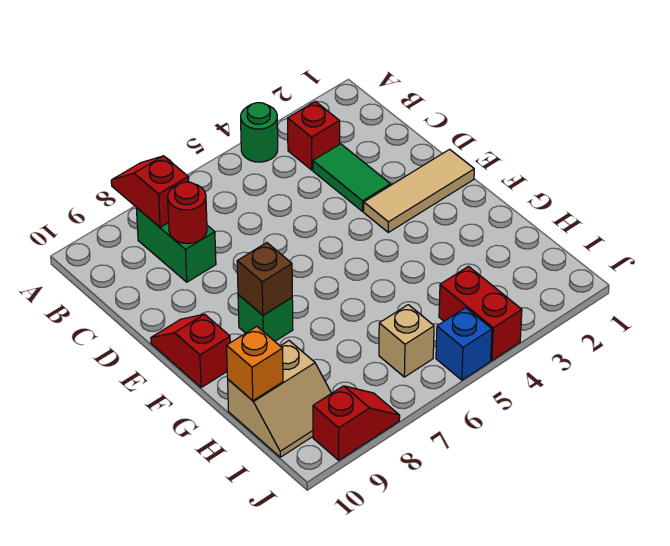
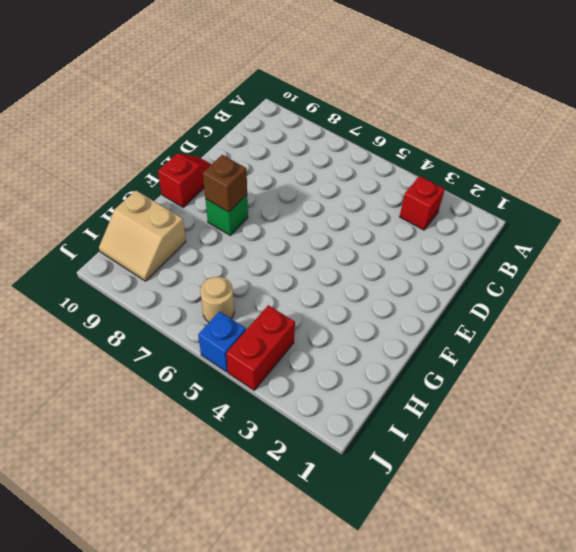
tan 1x1 round brick [200,277,234,322] -> tan 1x1 brick [379,305,434,377]
none -> green 1x1 round brick [241,103,278,162]
none -> green 1x2 brick [136,208,216,282]
none -> green 1x2 tile [313,144,391,211]

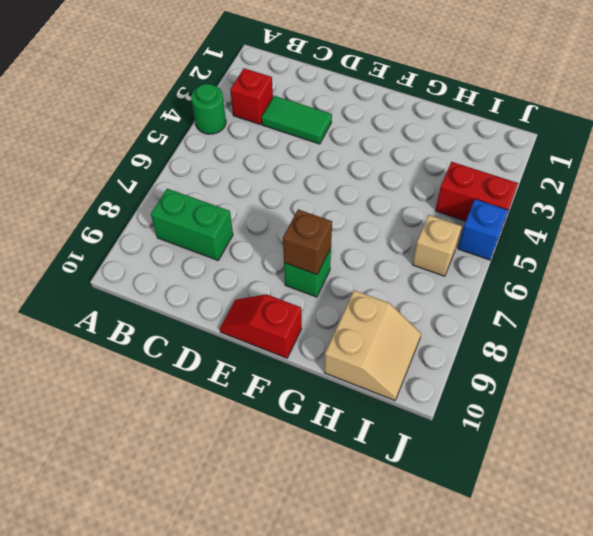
none -> tan 1x3 tile [364,149,474,232]
none -> red 1x2 slope [313,386,400,460]
none -> red 1x2 slope [111,156,188,227]

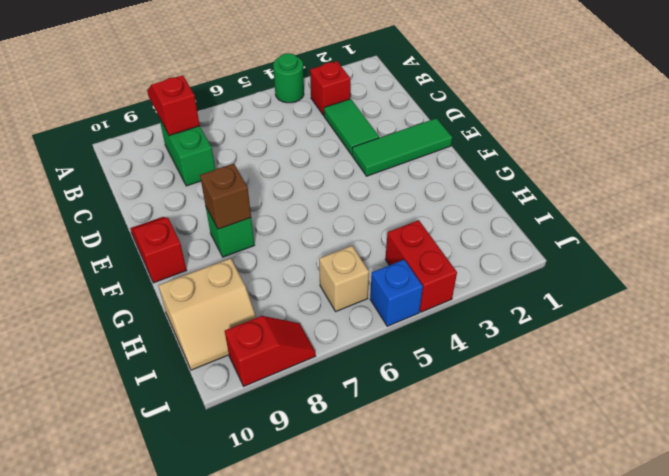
green 1x3 tile [352,118,452,176] -> tan 1x3 tile [364,149,474,232]
none -> red 1x1 round brick [168,182,207,243]
none -> orange 1x1 brick [227,327,283,401]

